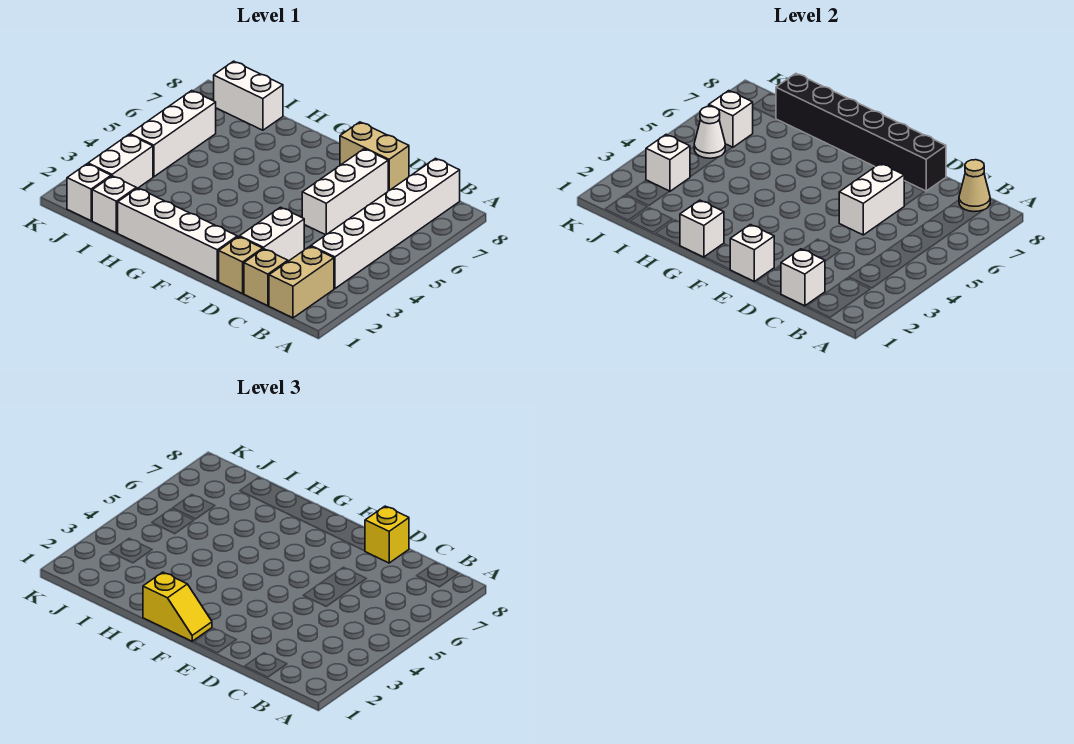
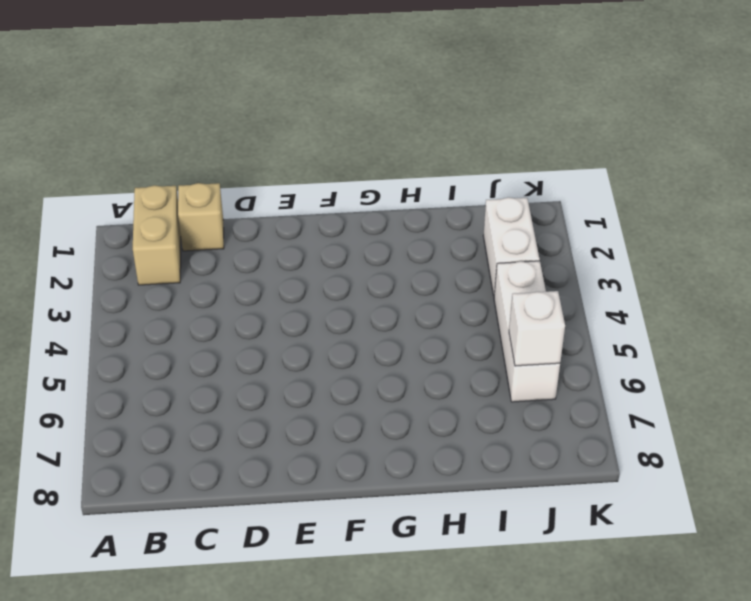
none -> white 1x6 brick [311,158,460,289]
none -> tan 1x1 brick [219,237,263,294]
none -> white 1x2 brick [240,207,304,261]

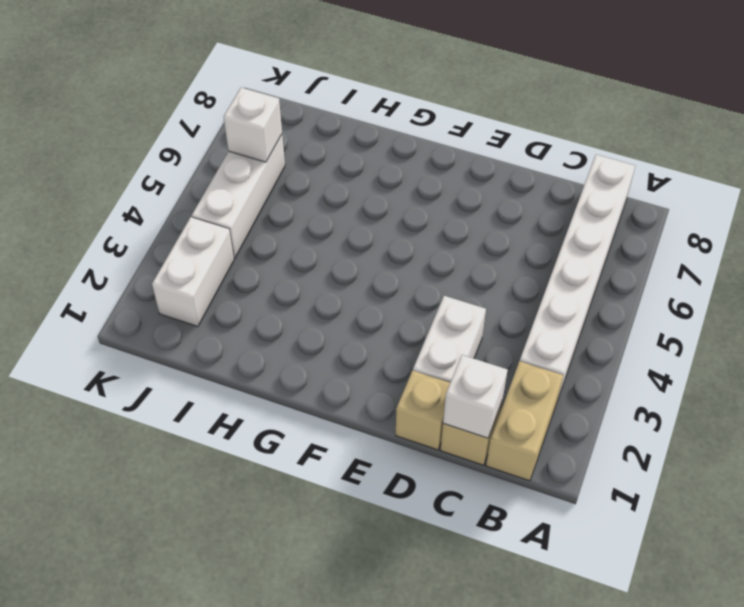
none -> white 1x3 brick [302,149,388,235]
none -> tan 1x2 brick [340,122,409,191]
none -> white 1x4 brick [118,188,237,281]

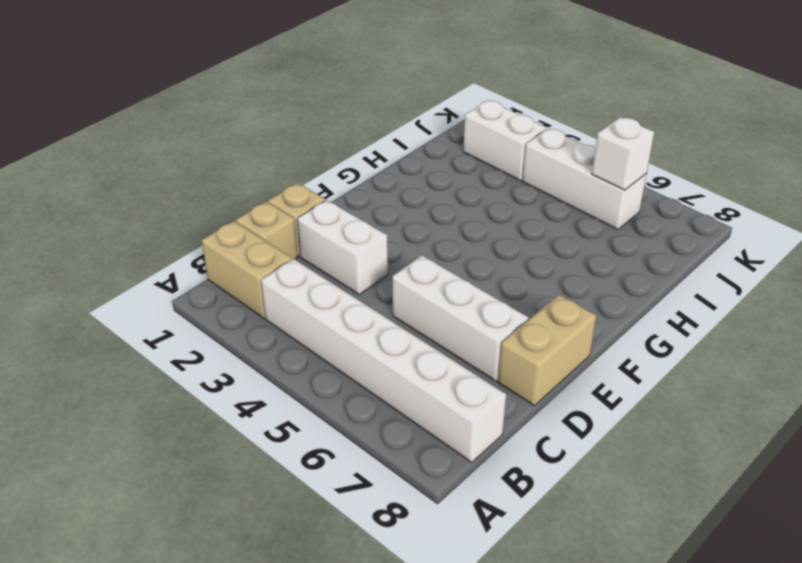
none -> white 1x4 brick [118,188,237,281]
none -> white 1x1 brick [92,176,136,233]
none -> white 1x2 brick [214,61,283,130]

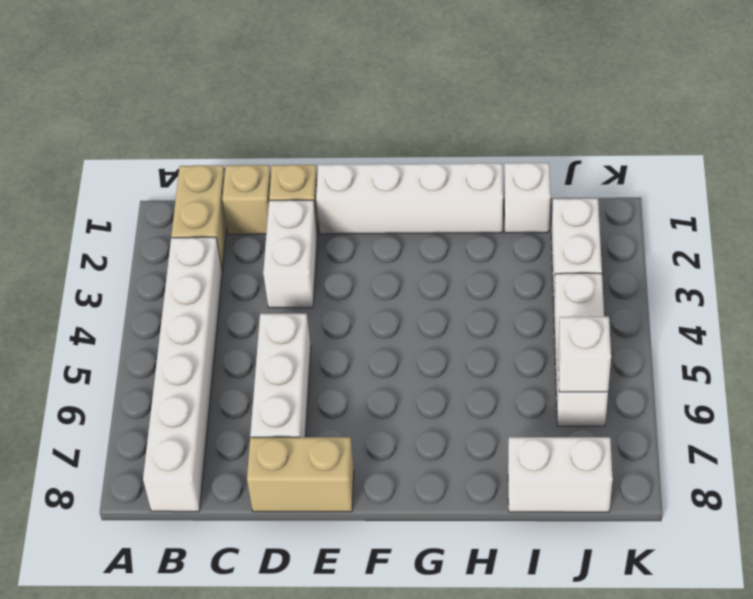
none -> white 1x1 brick [67,164,111,221]
none -> tan 1x1 cone [959,160,990,212]
none -> white 1x1 brick [781,249,825,306]

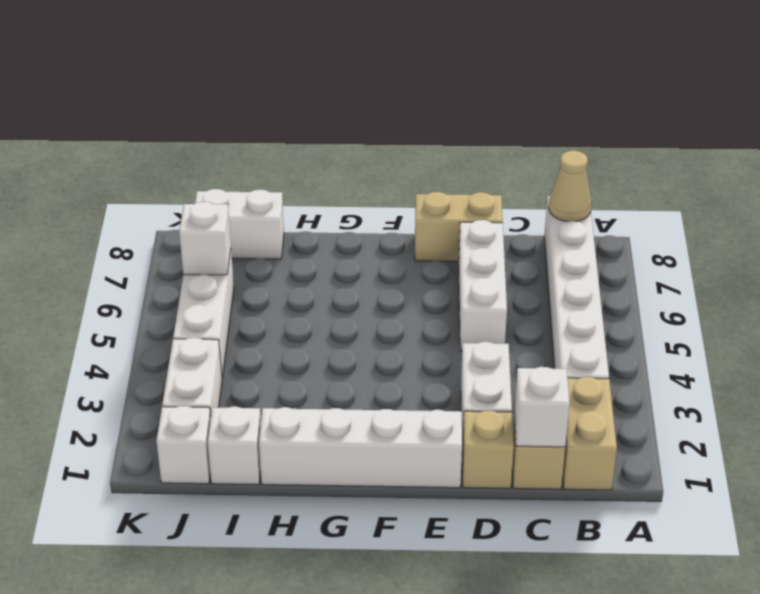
none -> white 1x2 brick [839,163,904,235]
none -> black 1x6 brick [776,74,946,191]
none -> white 1x1 brick [730,225,774,281]

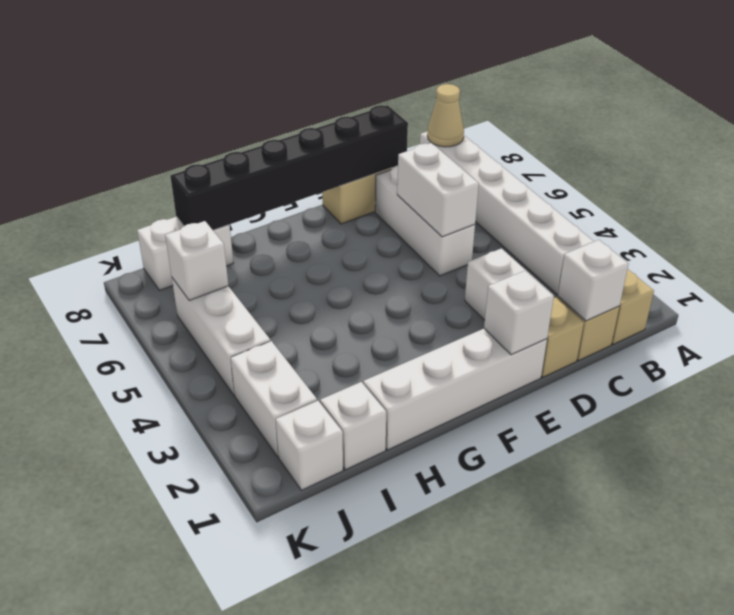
none -> white 1x1 brick [680,200,724,257]
none -> white 1x1 brick [646,135,690,191]
none -> white 1x1 cone [694,107,725,158]

